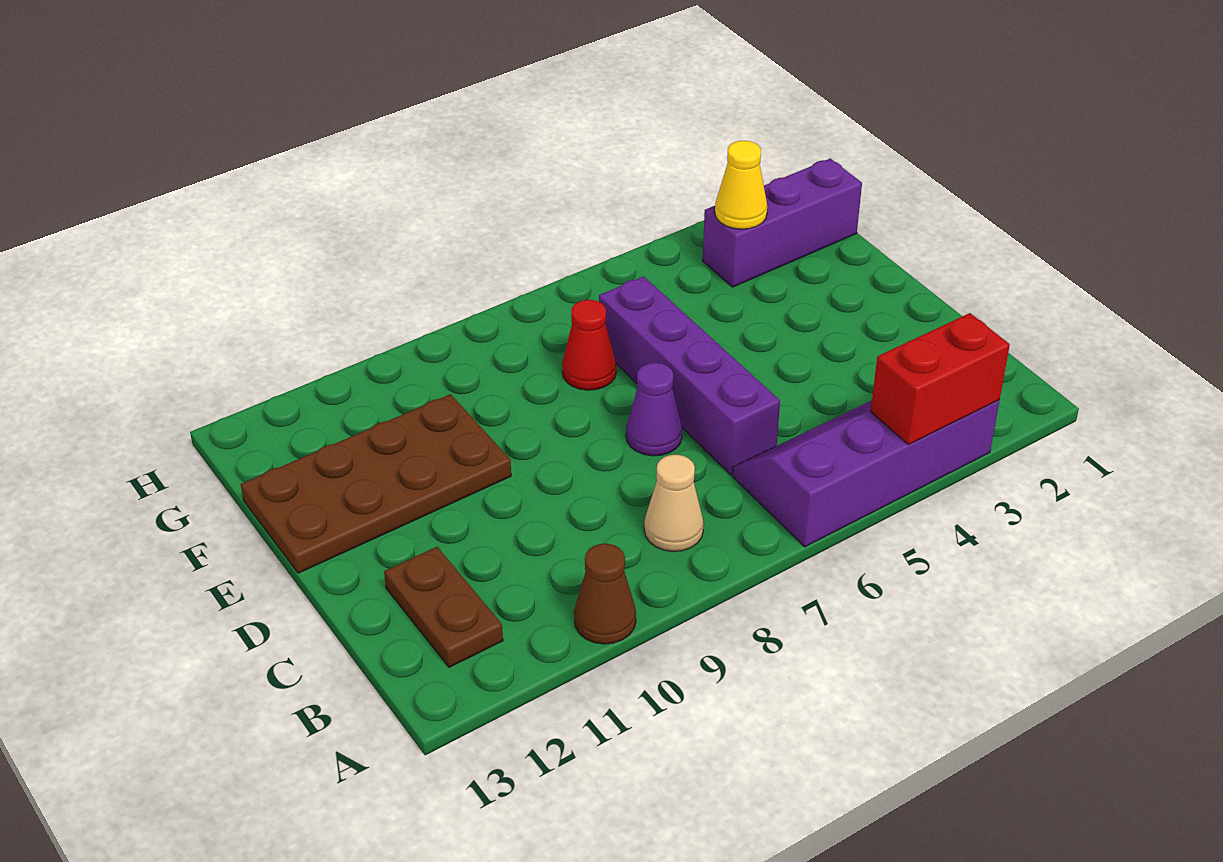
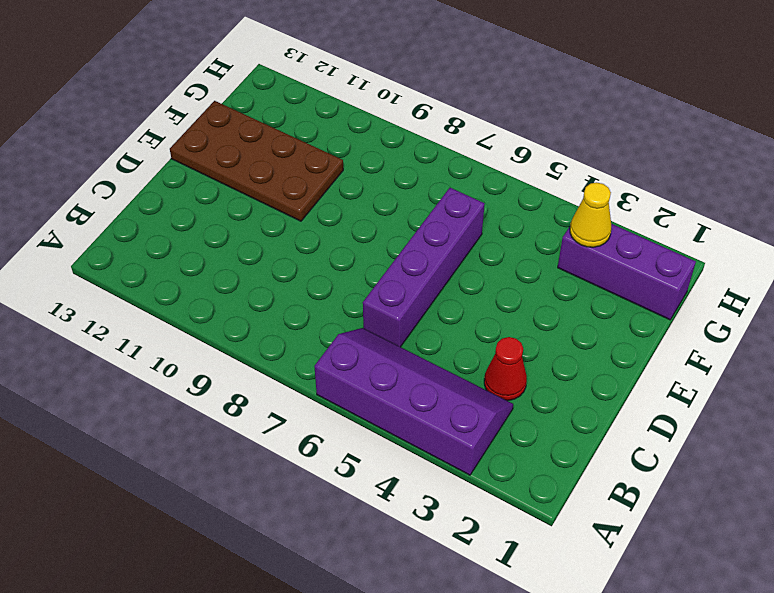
red 1x1 cone [484,337,527,401] -> red 1x1 cone moved to [562,300,616,390]
none -> brown 1x1 cone [574,544,636,644]
none -> tan 1x1 cone [644,455,704,552]

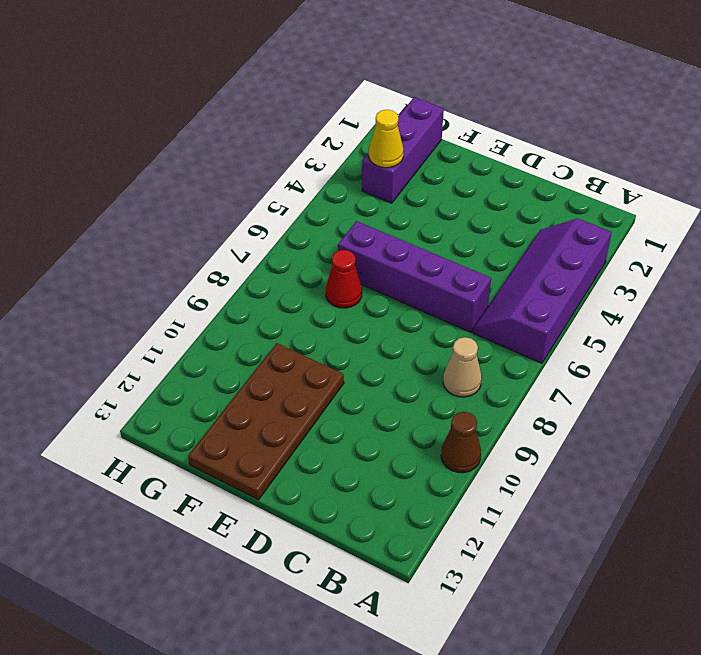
none -> brown 1x2 plate [384,547,503,667]
none -> purple 1x1 cone [626,363,682,456]

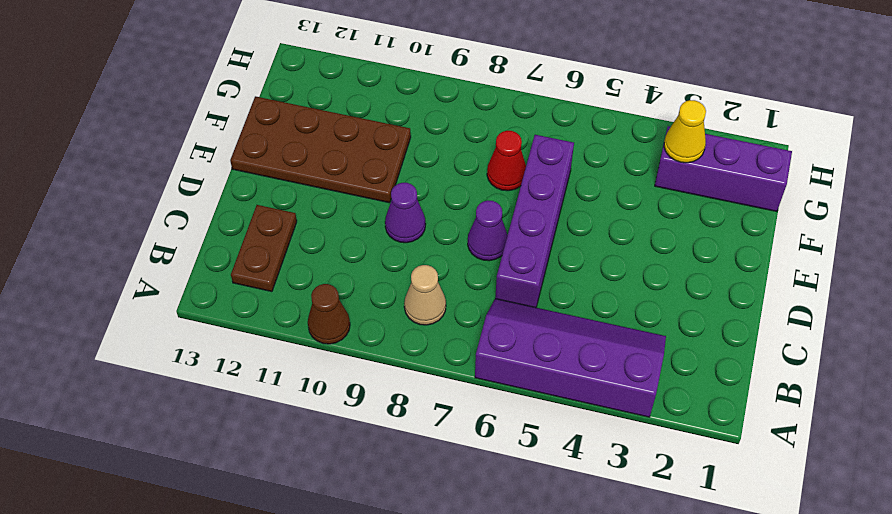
purple 1x1 cone [385,183,426,243] -> none
none -> red 1x2 brick [871,313,1010,445]

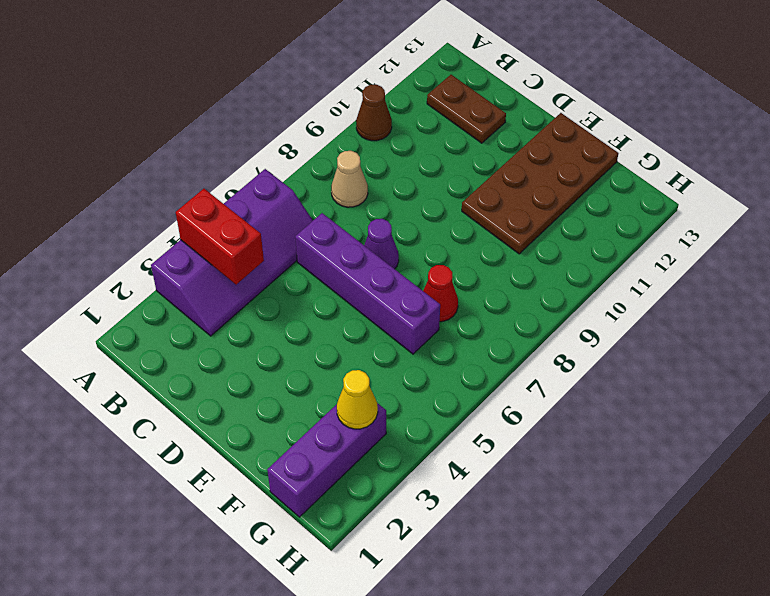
red 1x2 brick [176,189,264,285] -> red 1x2 brick turned to [871,313,1010,445]

